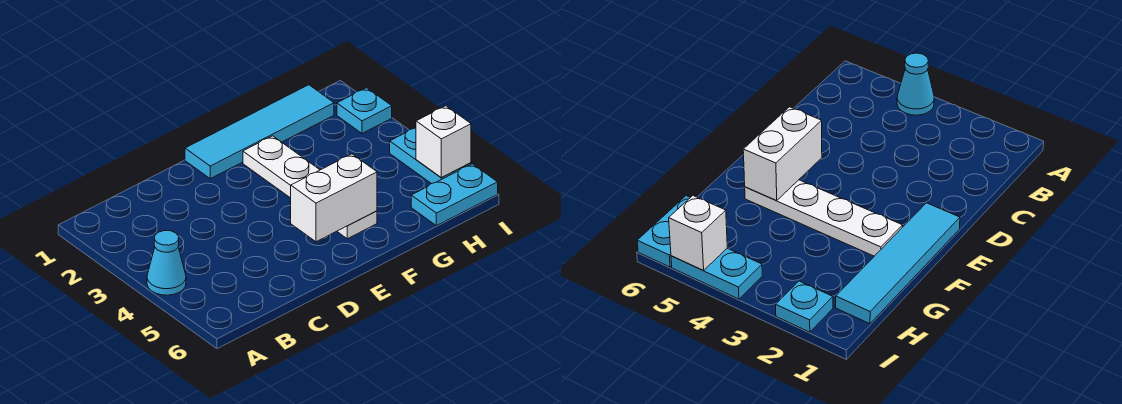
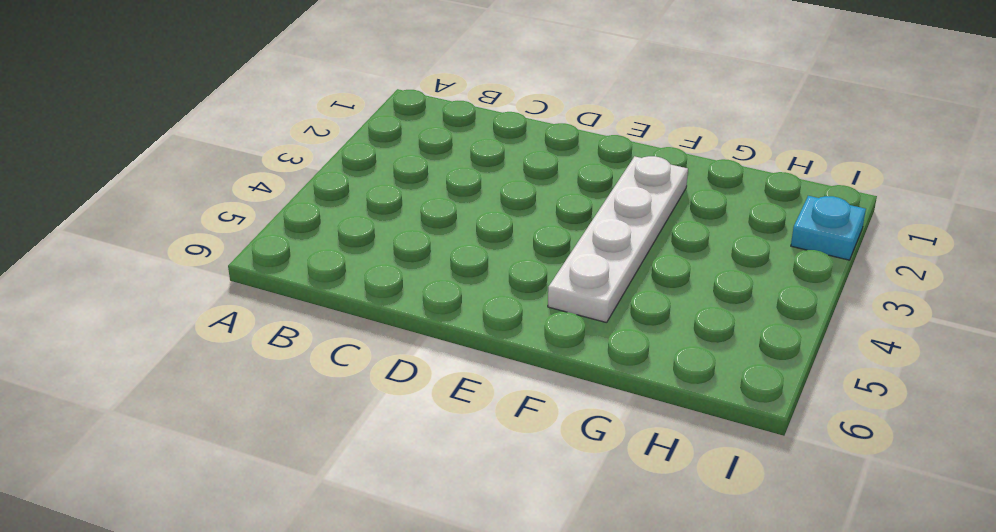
none -> cyan 1x1 cone [147,231,186,295]
none -> cyan 1x4 tile [185,85,334,179]

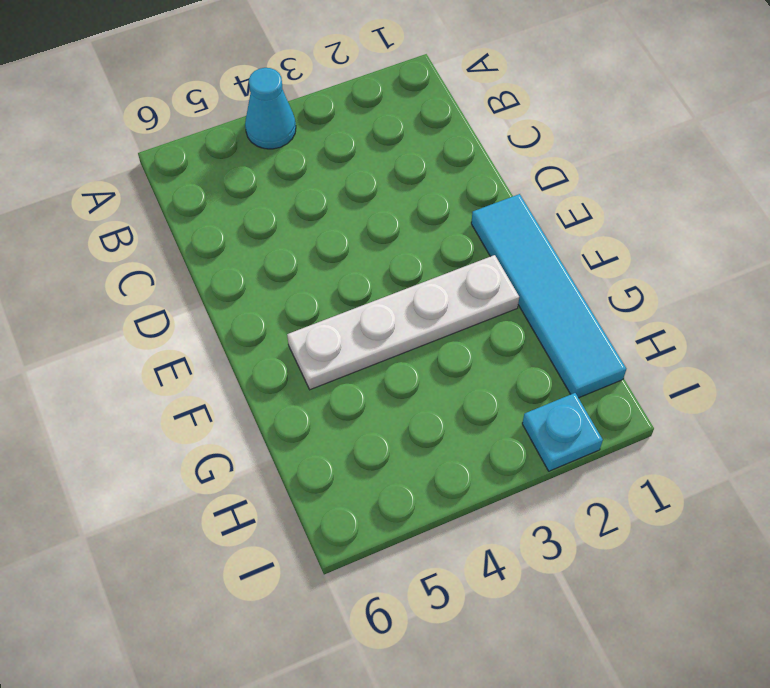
none -> cyan 1x2 plate [411,164,498,226]
none -> cyan 1x2 plate [390,128,471,184]

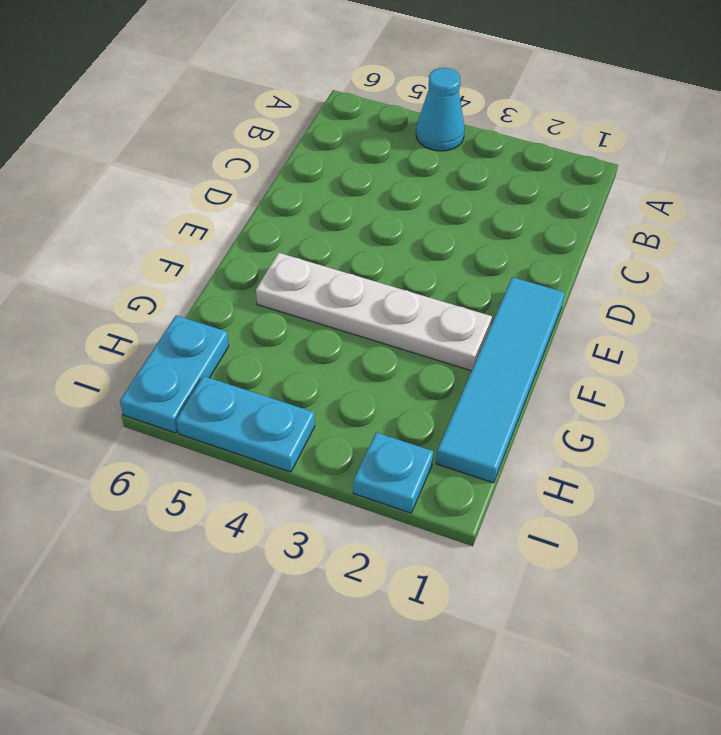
none -> white 1x2 brick [291,154,377,242]
none -> white 1x1 brick [416,106,471,177]

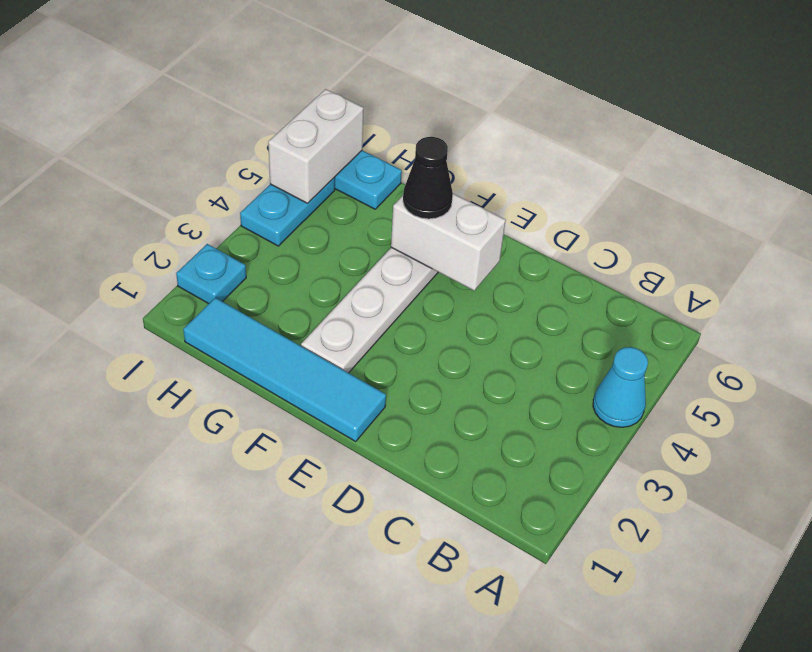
black 1x1 cone [403,137,453,219] -> none
white 1x2 brick [268,89,363,203] -> white 1x1 brick [416,106,471,177]

